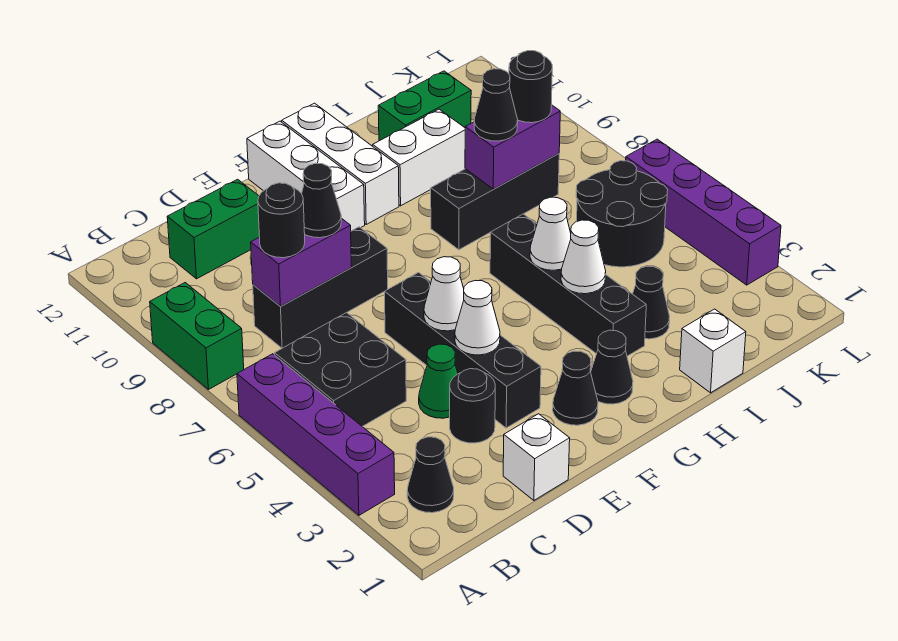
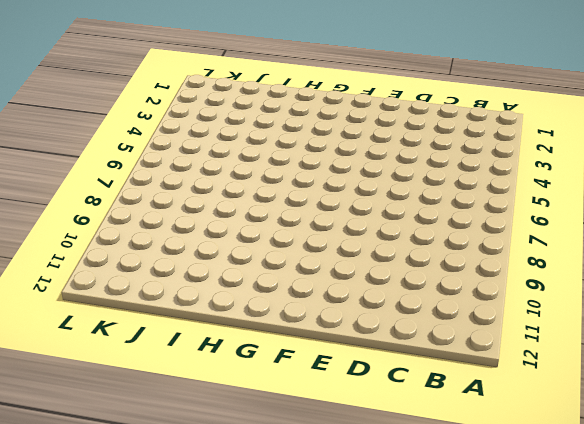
none -> purple 1x4 brick [237,354,395,515]
none -> green 1x2 brick [150,283,244,390]
none -> black 1x1 cone [407,437,454,513]
none -> black 2x2 brick [275,313,406,427]

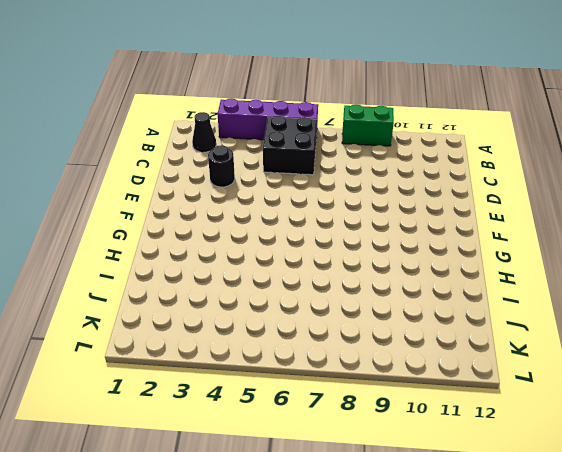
none -> black 1x3 brick [253,227,388,348]
none -> green 1x2 brick [167,179,259,279]
none -> white 1x1 brick [503,414,570,500]
none -> green 1x1 cone [419,344,458,418]

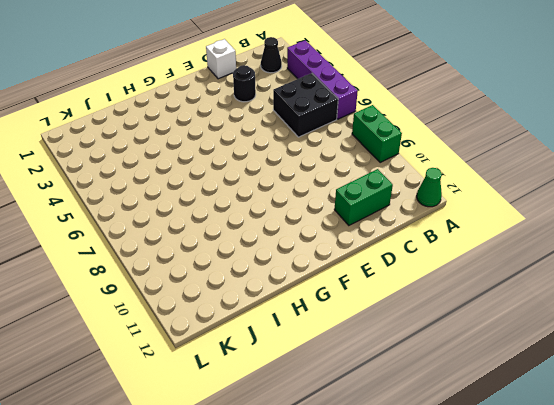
green 1x1 cone [417,168,442,207] -> green 1x1 cone moved to [419,344,458,418]
none -> black 1x3 brick [253,227,388,348]
none -> black 1x4 brick [384,272,541,428]
none -> black 1x1 cone [553,351,598,425]
none -> white 1x3 brick [247,121,365,231]

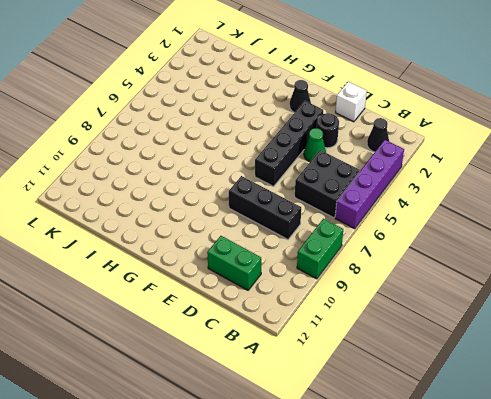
none -> white 1x3 brick [247,121,365,231]
none -> black 1x1 cone [591,330,633,404]
none -> white 1x3 brick [282,103,399,224]
none -> black 1x4 brick [490,214,646,356]

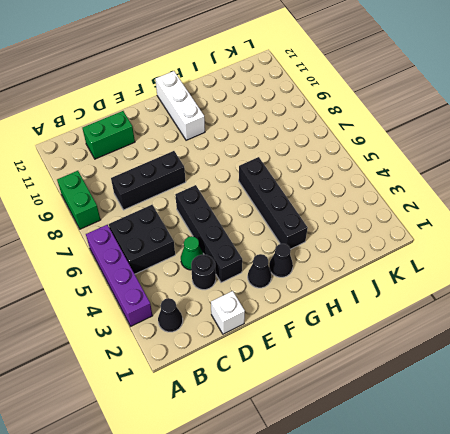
none -> white 1x3 brick [247,121,365,231]
none -> black 1x3 brick [431,153,559,250]
none -> white 1x2 brick [373,109,465,206]
none -> white 1x1 brick [680,309,746,393]

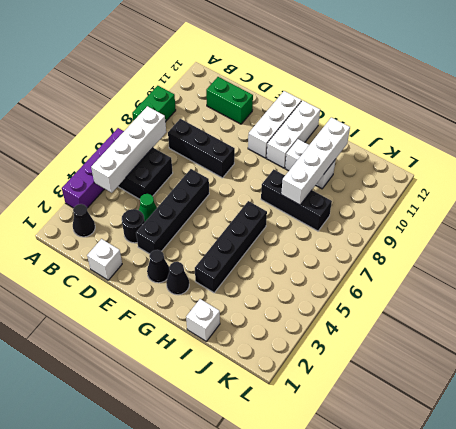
white 1x4 brick [91,106,166,193] -> none
white 1x4 brick [281,117,350,205] -> purple 1x2 brick [465,105,560,189]
none -> black 1x1 cone [633,266,670,339]
none -> green 1x2 brick [378,71,471,141]
none -> black 2x2 round brick [576,161,668,267]
none -> purple 1x4 brick [626,139,781,285]

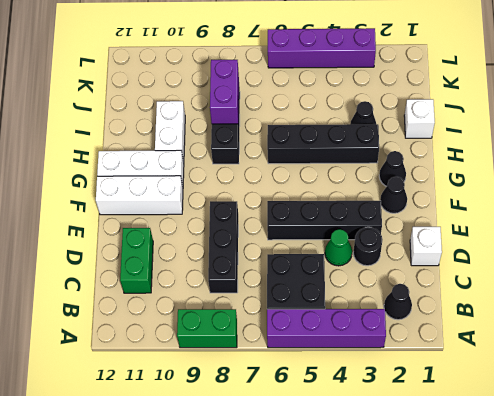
none -> green 1x2 brick [378,71,471,141]
none -> black 2x2 round brick [576,161,668,267]
none -> purple 1x2 brick [251,218,351,306]
none -> white 1x1 cone [455,280,500,355]

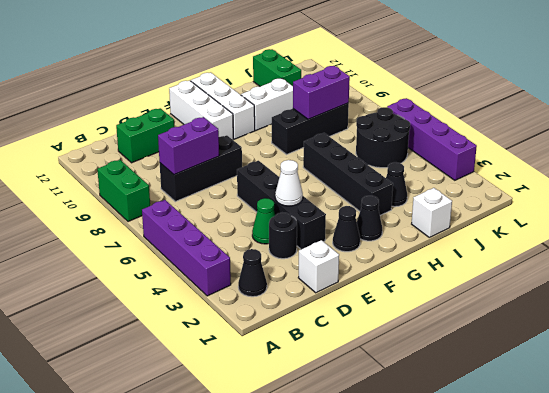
green 1x2 brick [253,49,301,86] -> green 1x2 brick turned to [378,71,471,141]
none -> black 2x2 brick [275,313,406,427]
none -> white 1x1 cone [424,257,464,331]
none -> white 1x1 cone [561,220,606,294]
none -> white 1x1 cone [530,197,571,270]

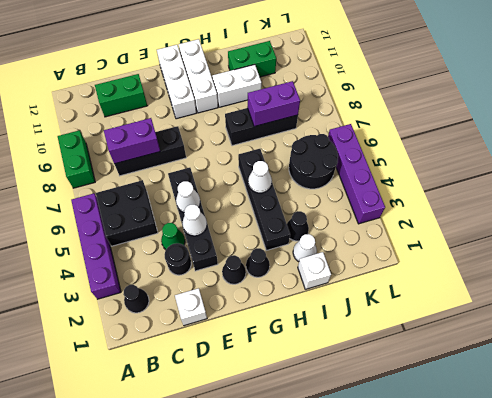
white 1x1 cone [293,234,317,262] -> white 1x1 cone moved to [561,220,606,294]
none -> black 1x1 round brick [258,183,305,258]
none -> black 1x1 cone [302,163,341,238]
none -> black 1x1 cone [474,69,518,141]
none -> black 1x1 round brick [509,51,552,123]

